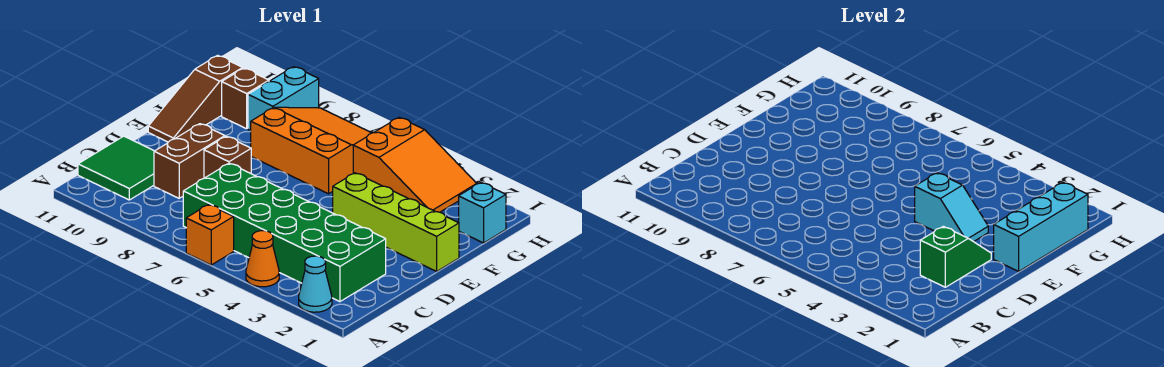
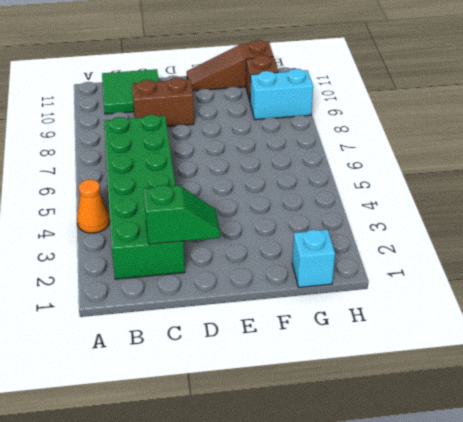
none -> cyan 1x1 cone [299,256,332,312]
none -> orange 1x1 brick [186,204,234,265]
none -> brown 1x1 brick [204,136,251,178]

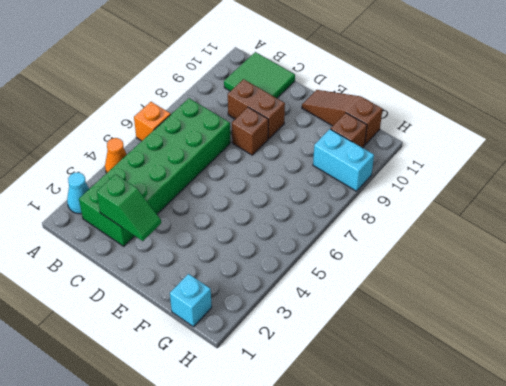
none -> lime 1x4 brick [333,173,459,271]
none -> orange 3x3 slope [251,107,371,194]
none -> orange 2x3 slope [353,118,476,212]

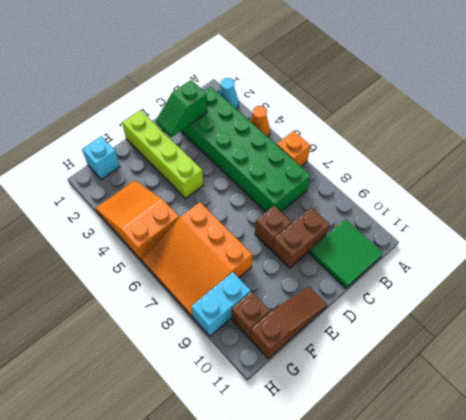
none -> cyan 1x3 brick [994,183,1088,271]
none -> cyan 1x2 slope [915,173,988,242]

